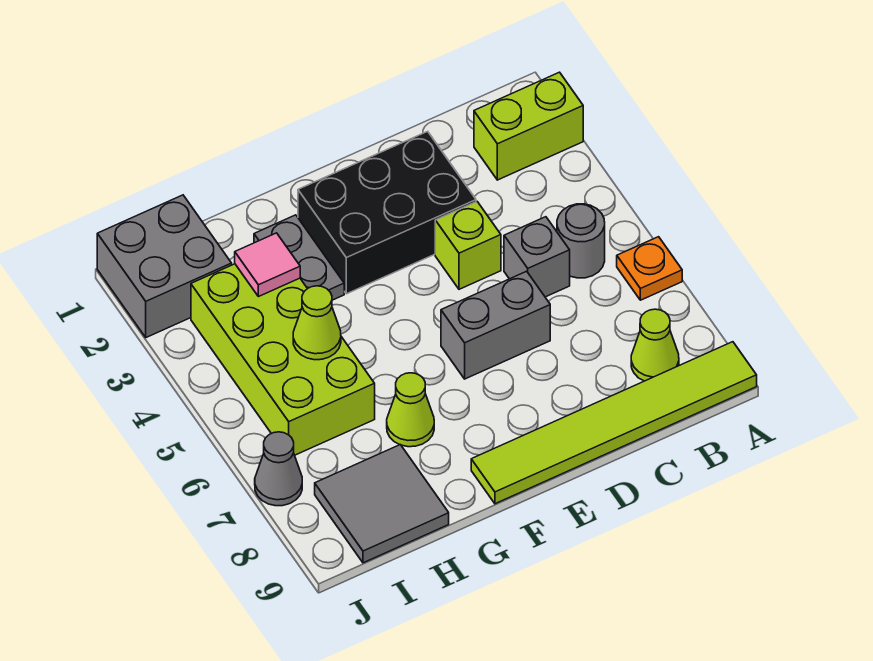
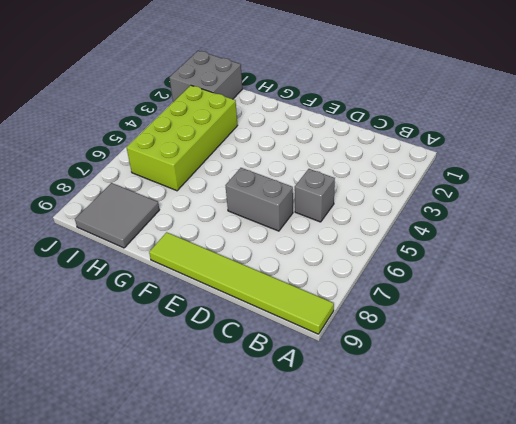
none -> lime 1x2 brick [474,72,583,180]
none -> orange 1x1 plate [617,237,682,300]
none -> grey 1x1 round brick [557,204,605,278]

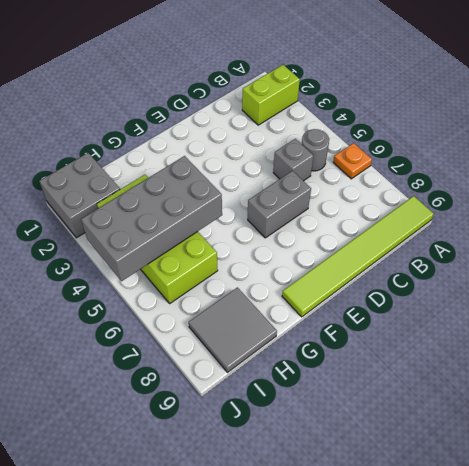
grey 2x4 brick [81,156,222,281] -> lime 1x1 cone [293,286,341,360]
none -> lime 1x1 cone [631,309,679,381]
none -> black 2x3 brick [298,131,476,294]
none -> lime 1x1 brick [435,202,501,289]

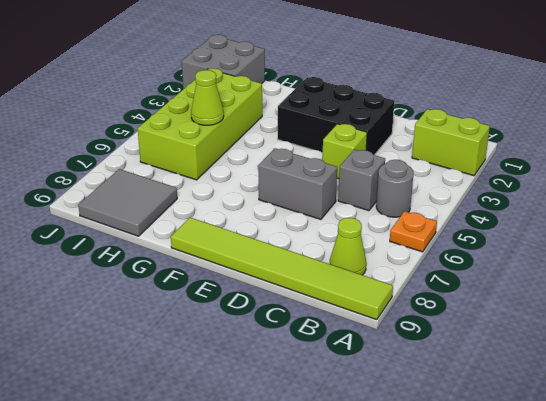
none -> grey 1x2 plate [254,215,344,300]
none -> lime 1x1 cone [387,373,434,447]
none -> grey 1x1 cone [255,432,302,506]

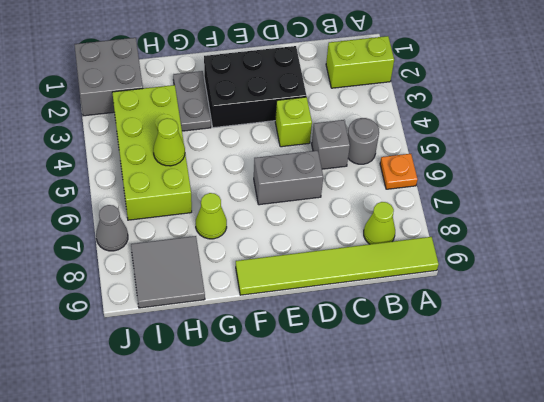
none -> pink 1x1 tile [235,233,300,297]

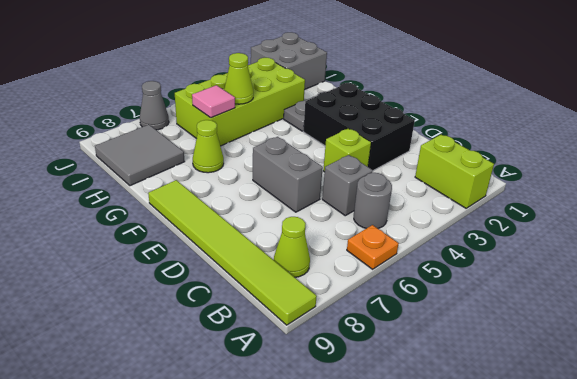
pink 1x1 tile [192,85,235,118] -> pink 1x1 tile moved to [235,233,300,297]

